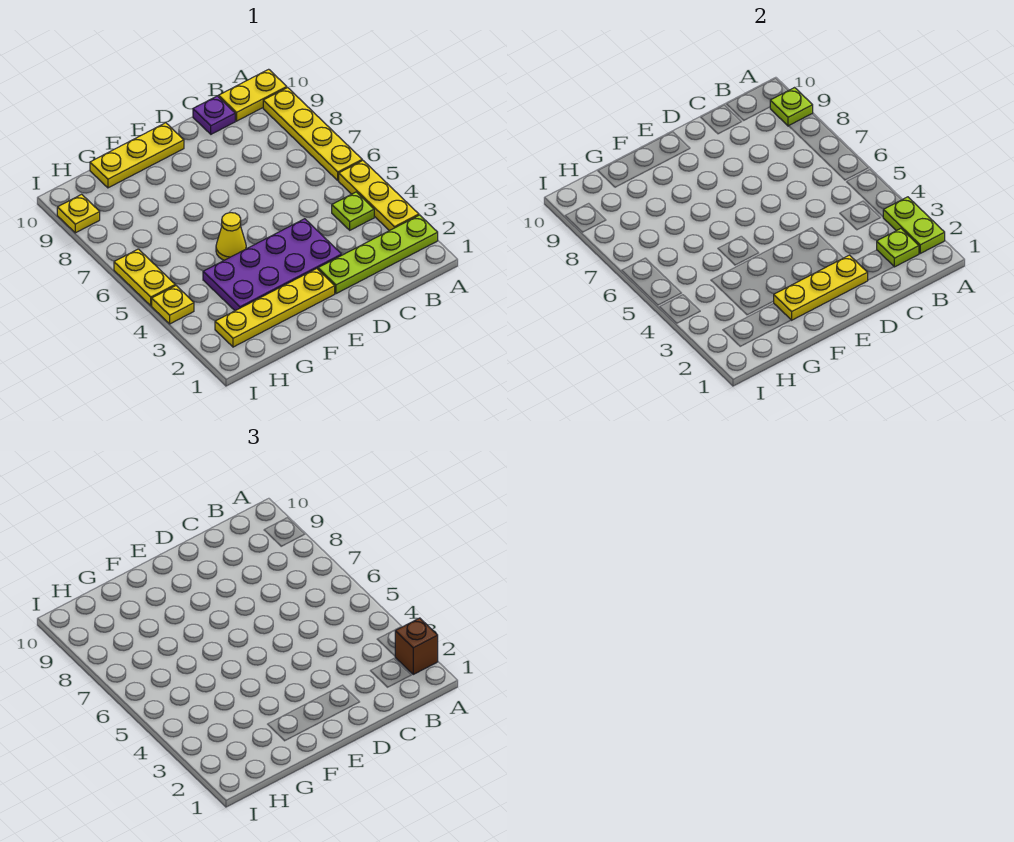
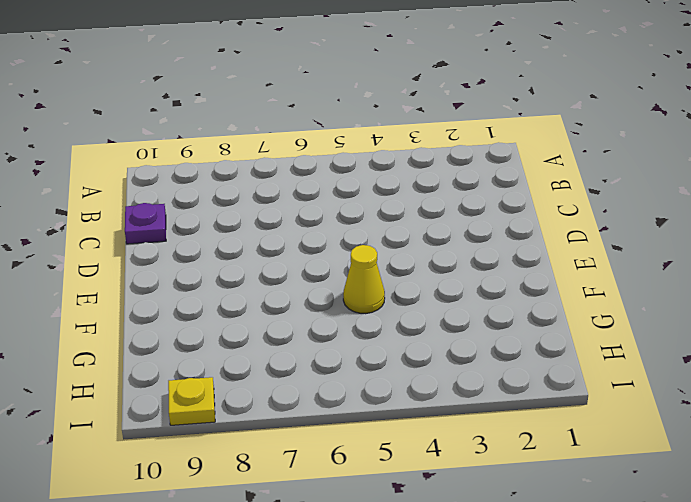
none -> lime 1x4 plate [318,215,438,294]
none -> yellow 1x3 plate [339,160,419,231]
none -> yellow 1x4 plate [263,88,362,180]

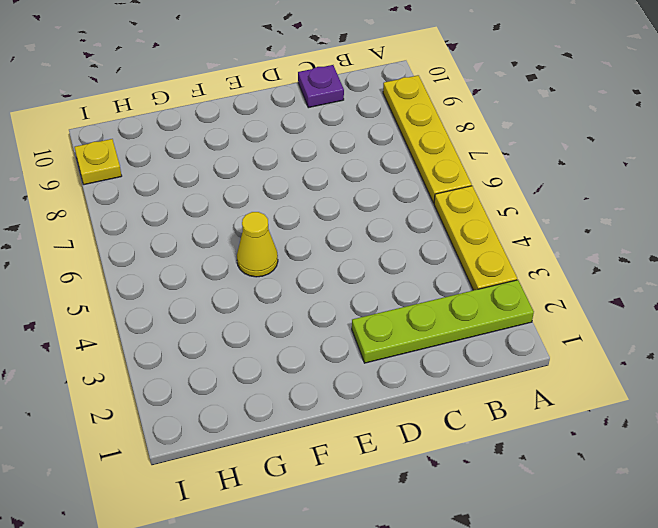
none -> yellow 1x2 plate [219,69,287,121]
none -> lime 1x1 plate [332,192,374,230]
none -> purple 2x4 plate [203,219,342,311]

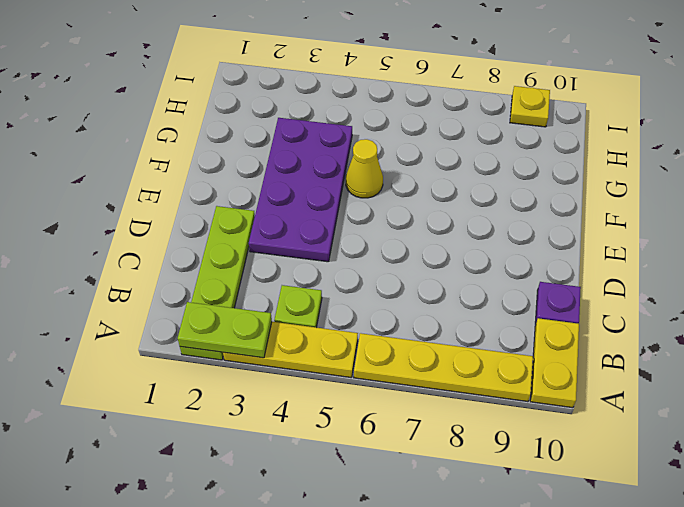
none -> yellow 1x4 plate [215,269,335,347]
none -> yellow 1x3 plate [90,123,184,188]
none -> yellow 1x1 plate [152,286,194,324]

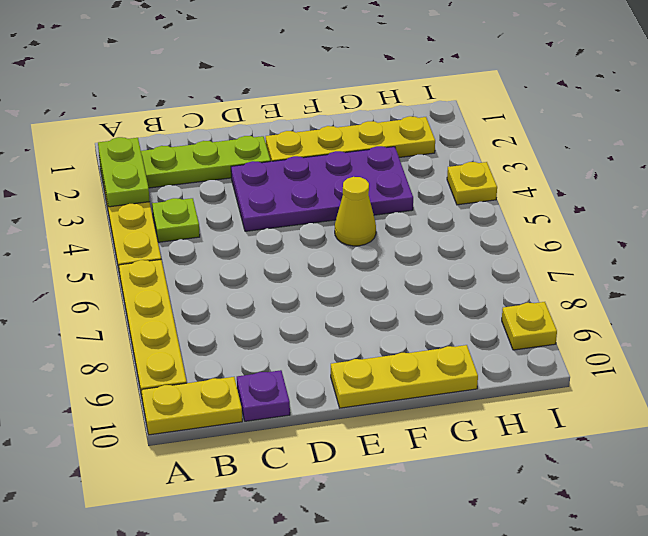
none -> yellow 1x2 plate [114,249,175,306]
none -> lime 1x1 plate [770,88,813,126]
none -> lime 1x1 plate [877,229,919,267]

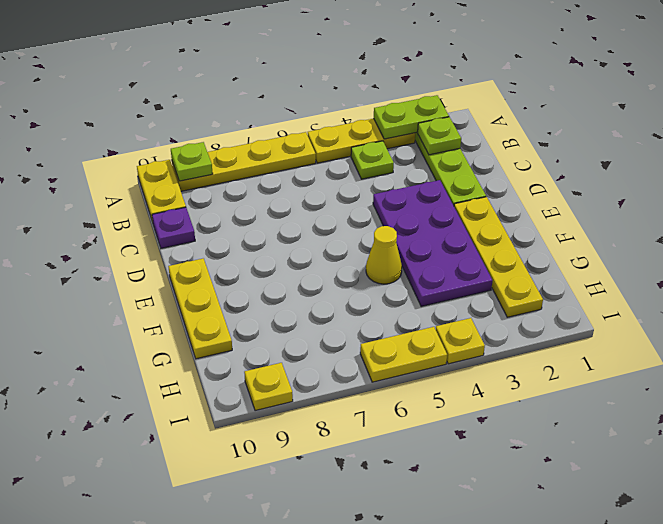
none -> yellow 1x3 plate [774,255,868,320]
none -> brown 1x1 brick [395,618,438,674]

